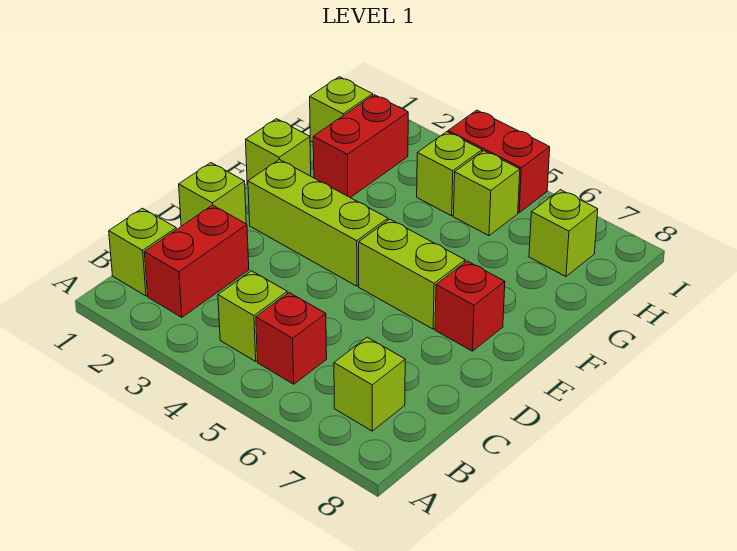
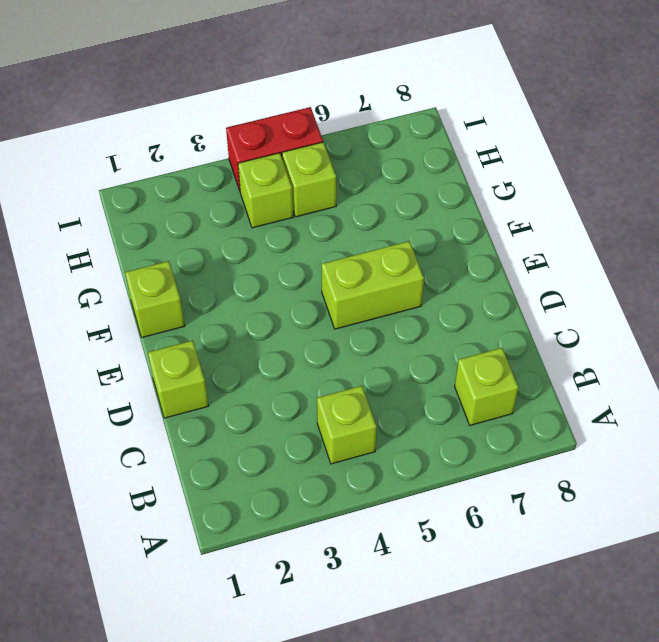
none -> lime 1x1 brick [109,208,176,296]
none -> red 1x2 brick [144,205,249,317]
none -> red 1x1 brick [256,293,327,384]

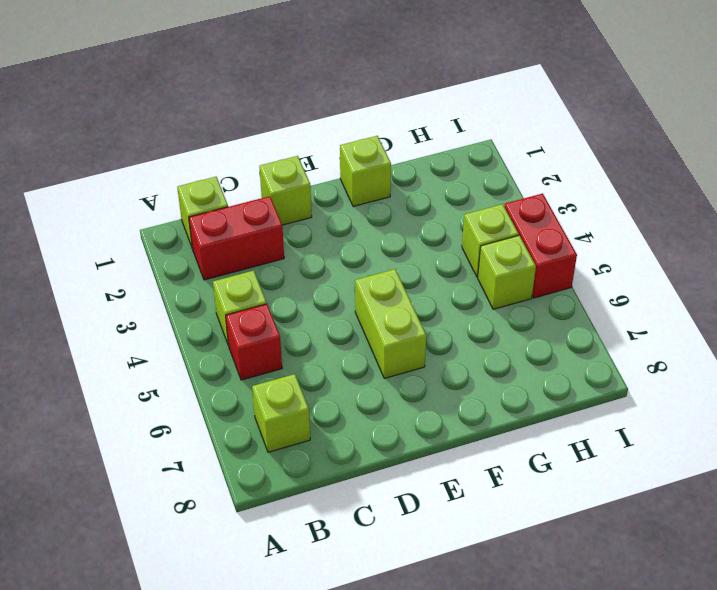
none -> lime 1x3 brick [248,159,388,286]
none -> red 1x1 brick [435,261,505,351]
none -> red 1x2 brick [313,95,408,198]

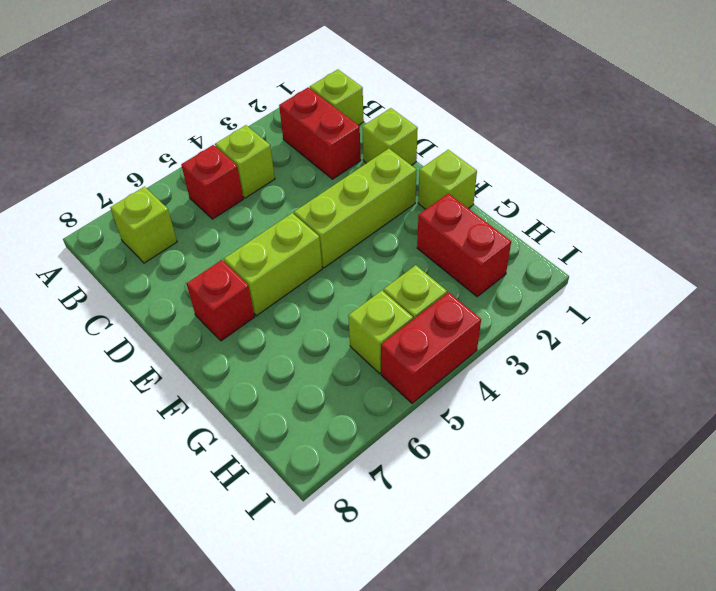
none -> lime 1x1 brick [310,77,373,142]
none -> lime 1x1 brick [529,190,598,276]

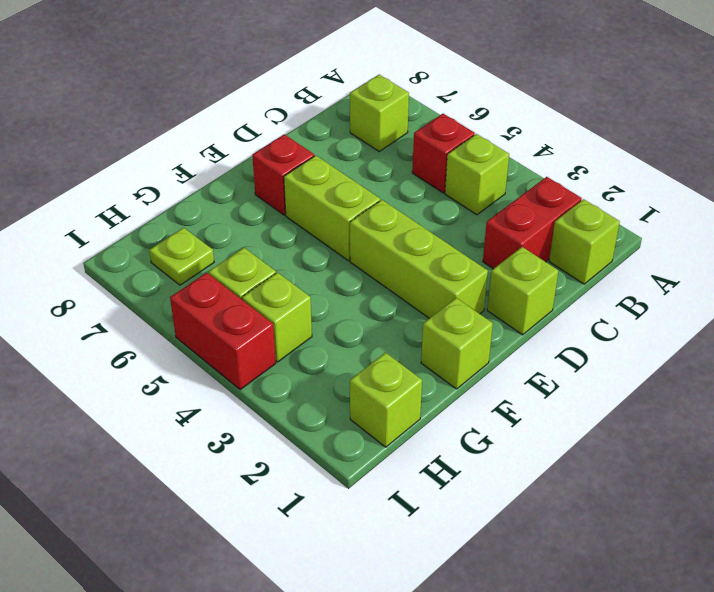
lime 1x1 plate [149,228,214,285] -> lime 1x1 brick [529,190,598,276]
none -> red 1x2 brick [313,95,408,198]

